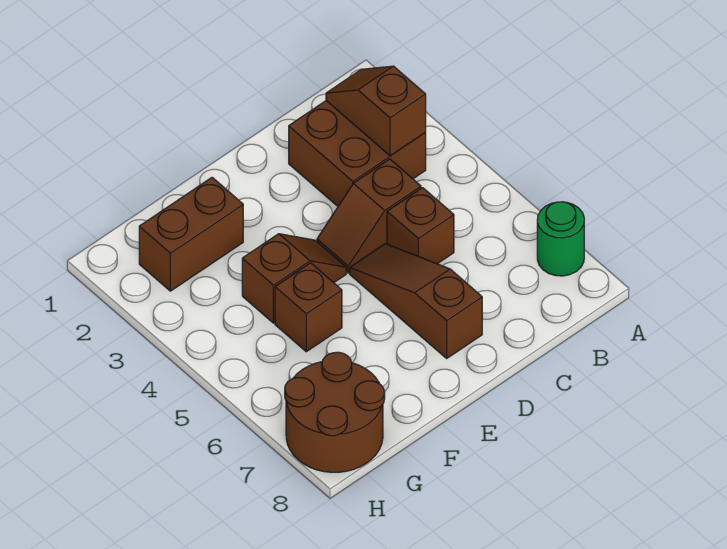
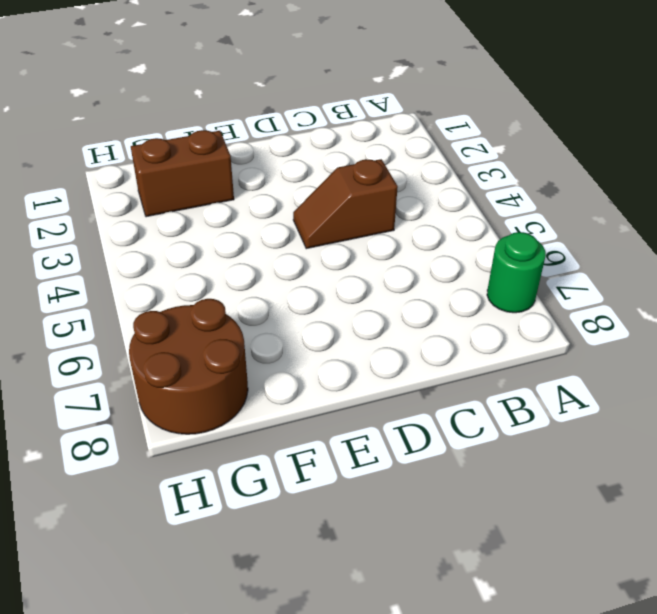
none -> brown 2x2 brick [289,101,426,206]
none -> brown 1x1 brick [387,188,454,264]

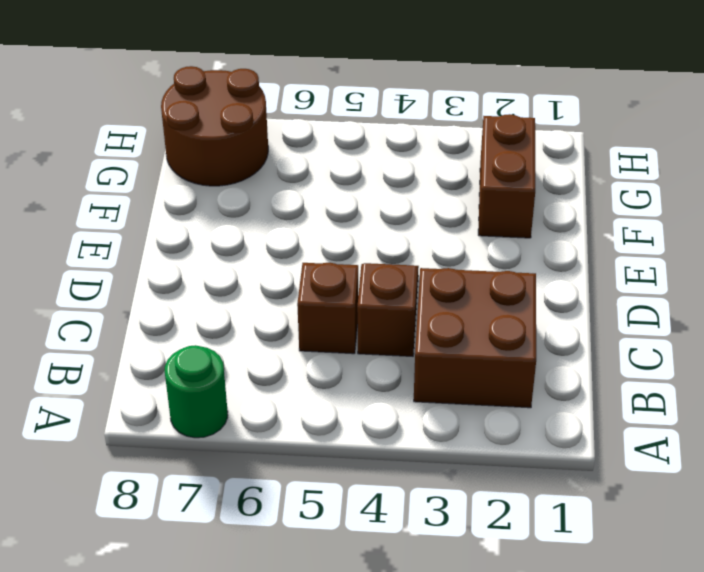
none -> brown 1x3 slope [350,244,482,358]
none -> brown 1x2 slope [242,234,346,323]

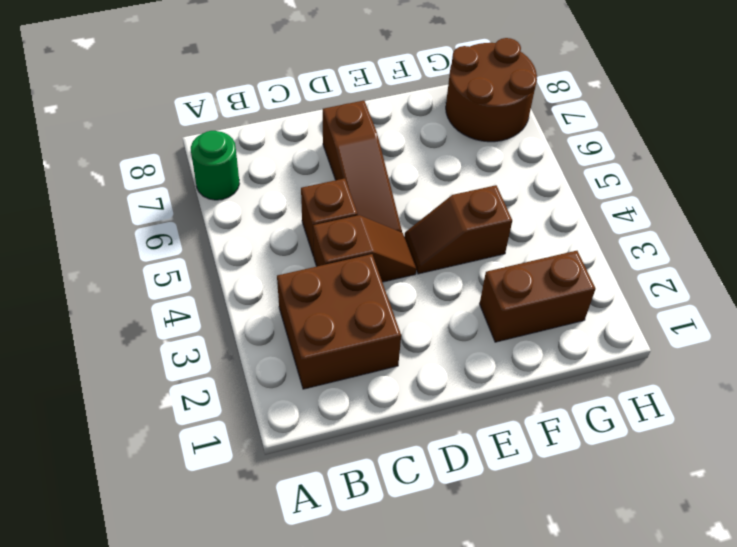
none -> brown 1x1 brick [275,263,342,352]
none -> brown 1x2 slope [326,66,426,156]

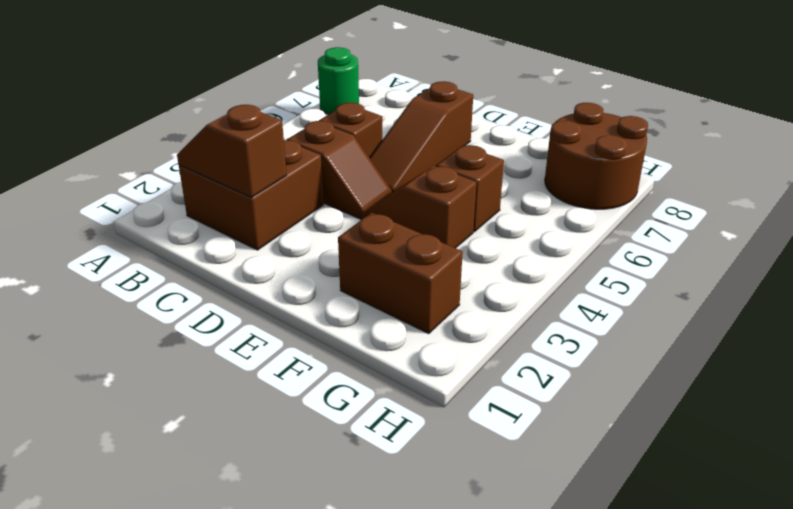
brown 1x2 slope [177,105,287,198] -> brown 1x2 slope turned to [326,66,426,156]

